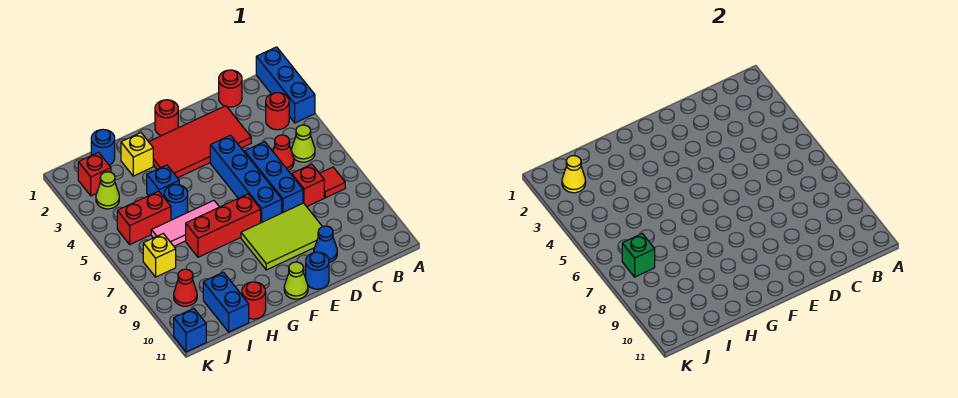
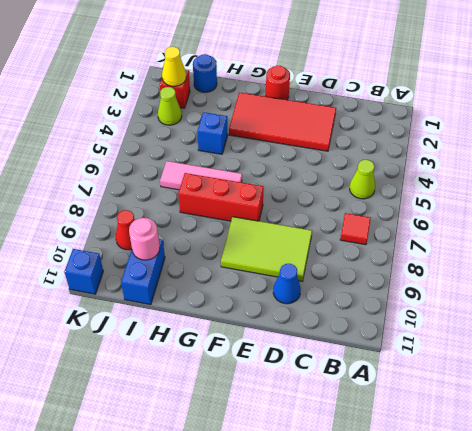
pink 1x1 round brick [129,218,160,260] -> none
none -> blue 1x3 brick [256,47,315,123]
none -> red 1x1 round brick [266,93,289,130]
none -> red 1x1 round brick [219,70,242,107]
none -> red 1x1 cone [273,135,294,171]

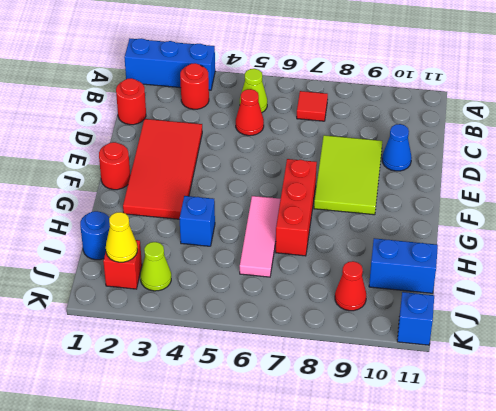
none -> red 1x1 brick [292,164,324,207]
none -> blue 1x3 brick [245,142,303,213]
none -> blue 1x4 brick [210,135,282,223]
none -> blue 1x1 round brick [306,252,329,289]

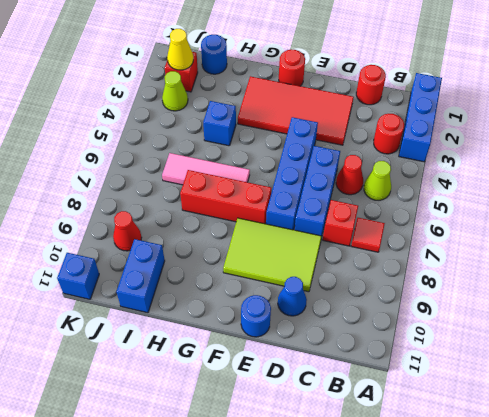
none -> lime 1x1 cone [284,262,308,299]
none -> yellow 1x1 brick [121,133,153,176]
none -> blue 1x1 round brick [164,185,188,220]
none -> red 1x1 round brick [242,282,266,319]

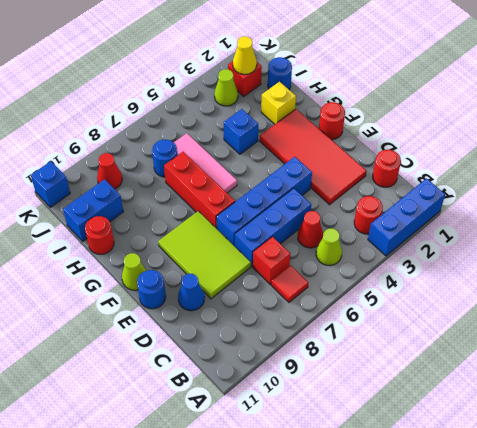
blue 1x1 round brick [152,140,178,177] -> blue 1x1 round brick moved to [164,185,188,220]
none -> red 1x2 brick [117,191,171,244]
none -> yellow 1x1 brick [143,234,176,277]
none -> green 1x1 brick [622,234,655,277]

